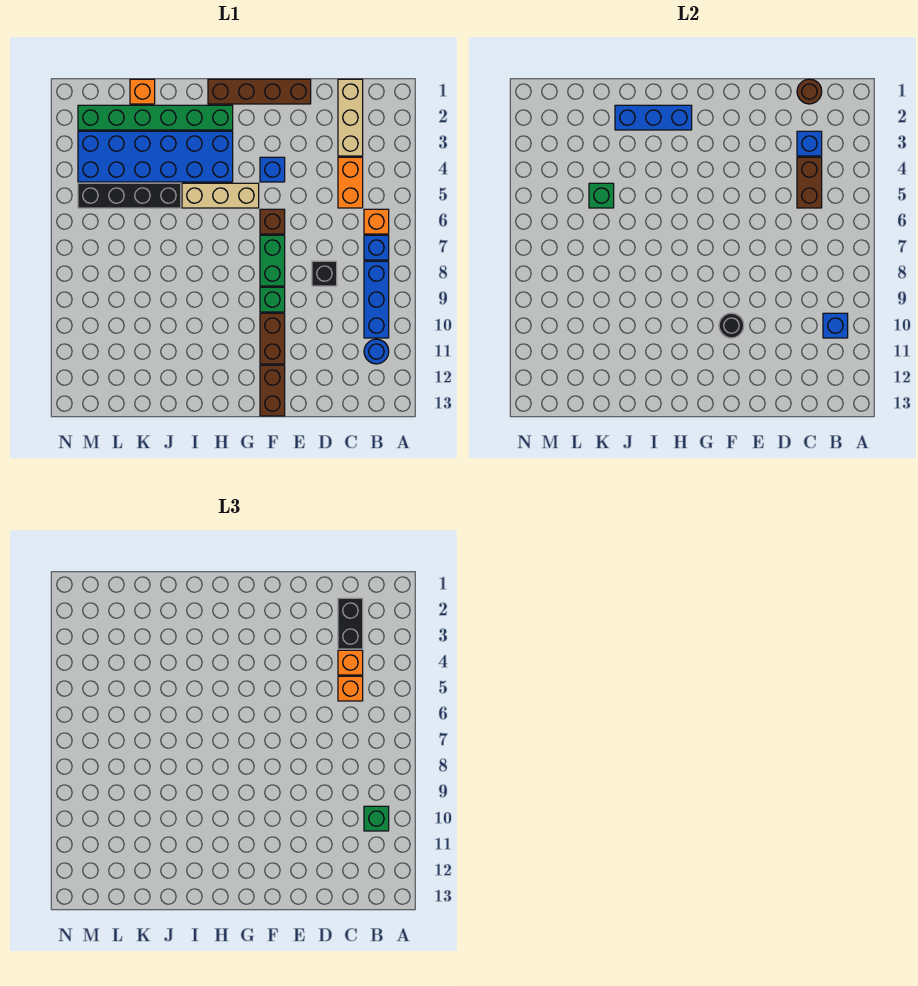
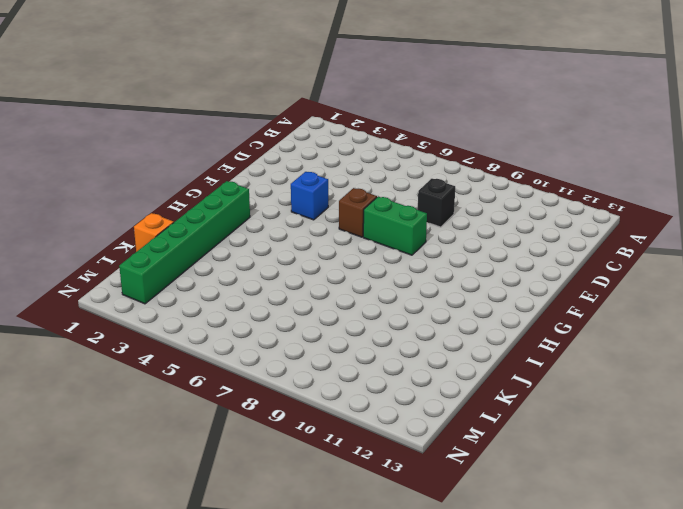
none -> orange 1x1 brick [364,209,389,234]
none -> blue 1x1 brick [364,235,389,260]
none -> blue 1x3 brick [364,261,389,338]
none -> blue 1x1 round brick [364,339,389,364]

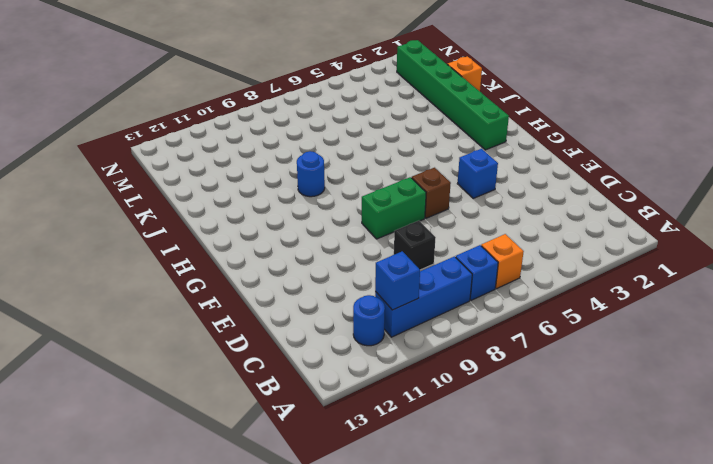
blue 1x1 round brick [297,151,325,197] -> none
none -> tan 1x3 brick [338,79,363,156]
none -> orange 1x2 brick [338,157,363,208]
none -> brown 1x4 brick [208,79,311,104]
none -> green 1x1 brick [260,287,285,312]

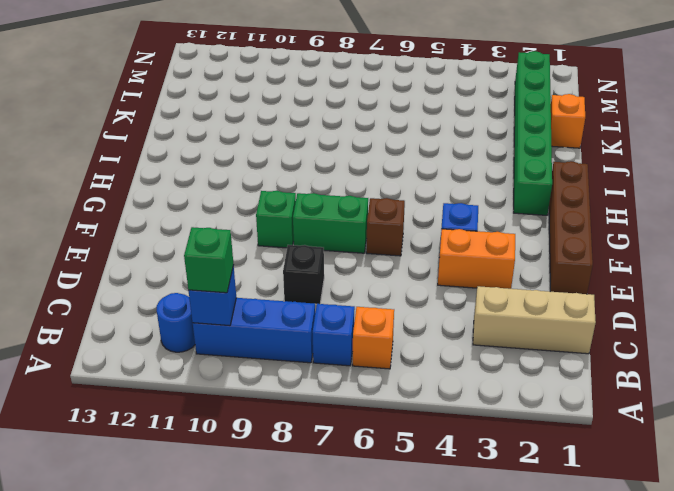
orange 1x2 brick [438,229,515,289] -> orange 1x2 brick moved to [338,157,363,208]
none -> brown 1x2 brick [260,313,285,364]
none -> brown 1x2 brick [260,365,285,416]
none -> tan 1x3 brick [182,183,259,208]
none -> blue 2x6 brick [78,131,233,182]

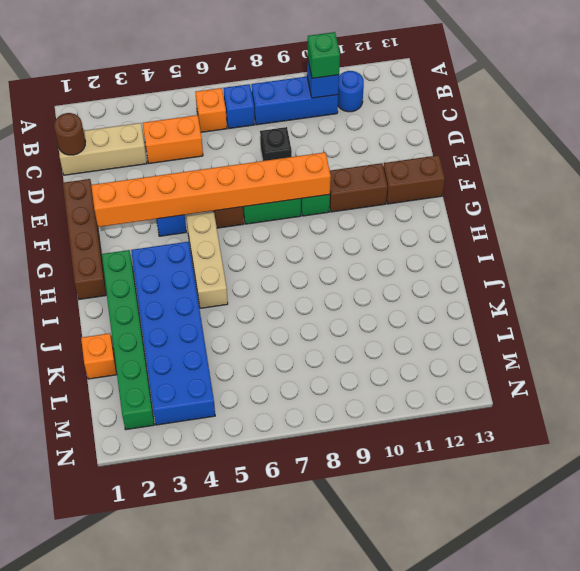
orange 1x8 brick [91,152,331,227] -> none
none -> black 1x4 brick [78,183,181,208]
none -> blue 1x1 brick [797,131,822,156]
none -> brown 1x2 brick [797,157,822,208]
none -> black 1x1 round brick [719,313,744,338]

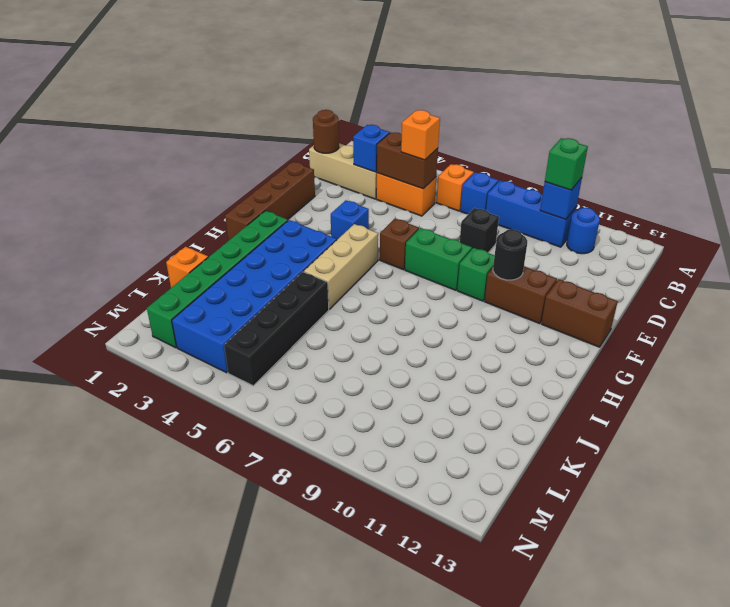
none -> blue 1x3 brick [615,105,692,130]
none -> green 1x1 brick [589,183,614,208]
none -> black 1x2 brick [338,598,363,649]
none -> orange 1x1 brick [338,650,363,675]

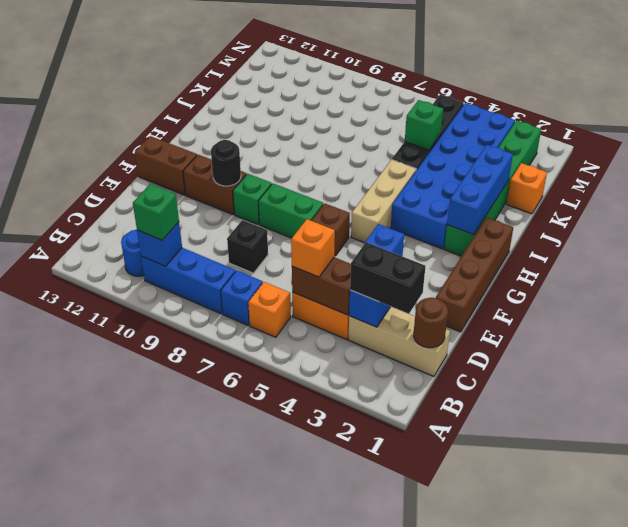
none -> orange 1x1 brick [338,650,363,675]

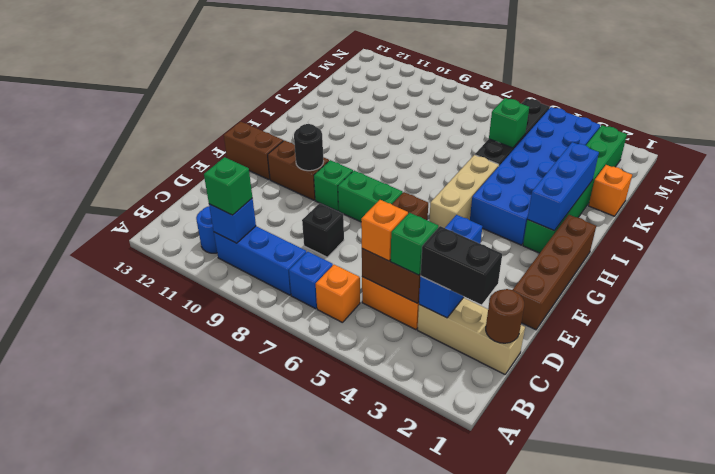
green 1x1 brick [391,213,438,275] -> orange 1x1 brick [338,650,363,675]

